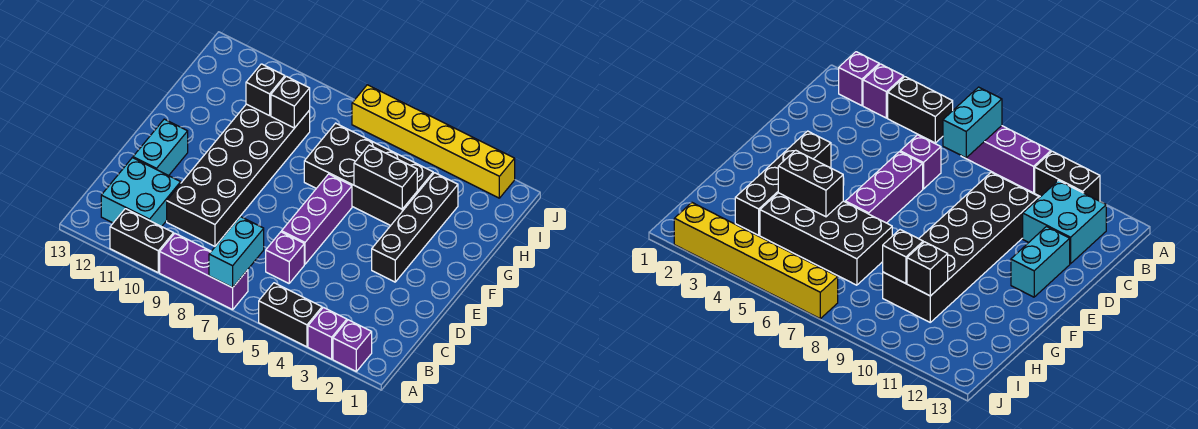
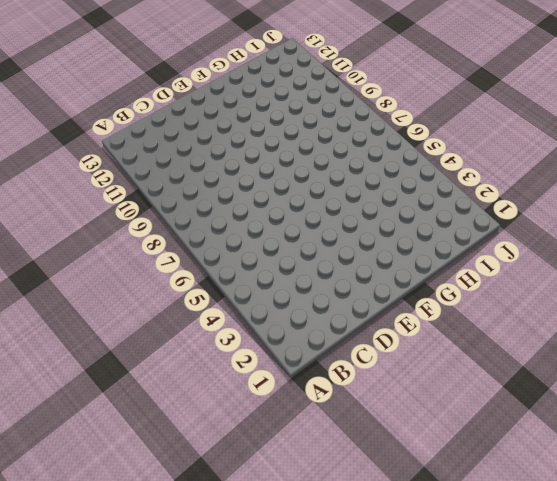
none -> purple 1x1 brick [333,320,372,371]
none -> purple 1x1 brick [308,307,347,359]
none -> black 1x2 brick [259,283,322,347]

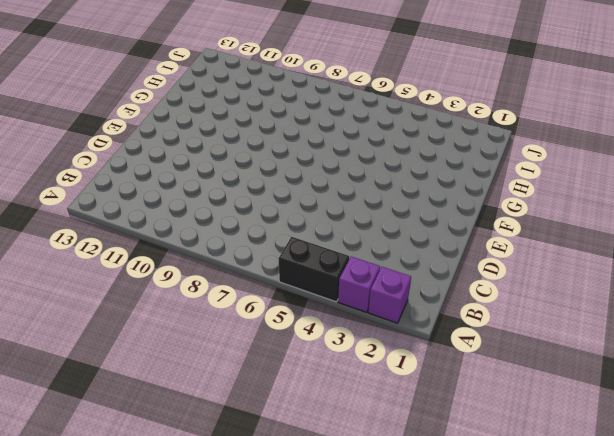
none -> purple 1x3 brick [160,234,248,310]
none -> black 1x2 brick [110,209,174,272]
none -> cyan 2x2 brick [101,158,181,227]

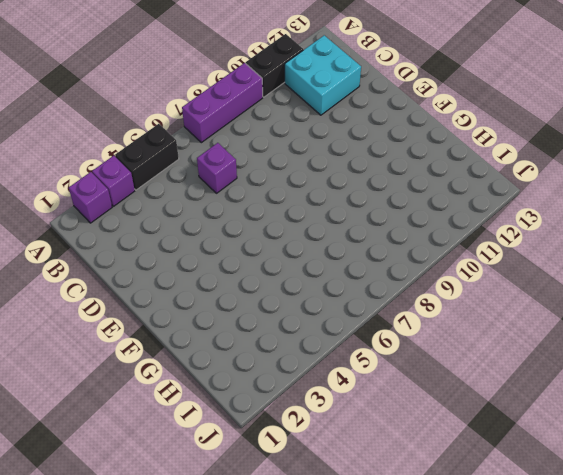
none -> black 2x6 brick [167,104,310,246]
none -> purple 1x3 brick [282,174,352,264]
none -> cyan 1x2 brick [133,119,188,176]

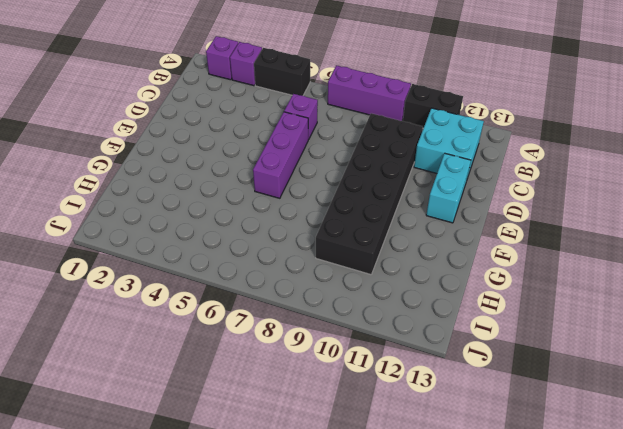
none -> black 1x4 brick [372,173,458,282]
none -> black 2x4 brick [304,123,433,226]
none -> yellow 1x6 brick [352,85,515,198]

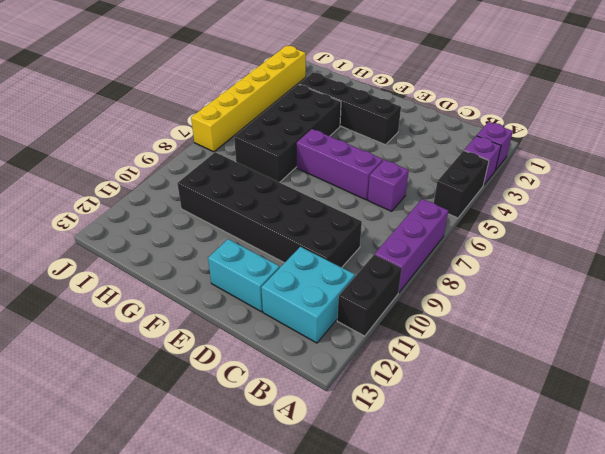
none -> cyan 1x2 brick [209,217,264,288]
none -> black 1x2 brick [354,145,417,209]
none -> black 1x1 brick [271,76,310,128]

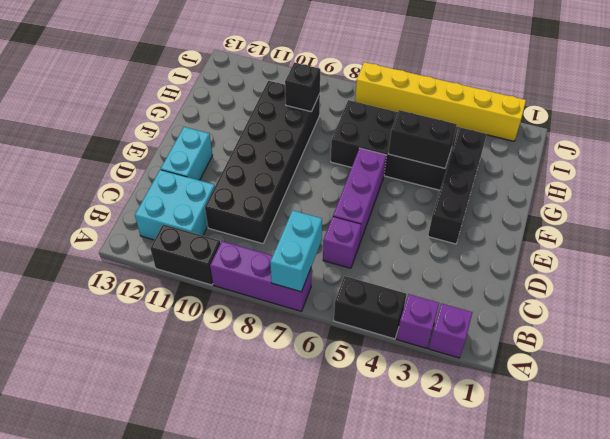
none -> black 1x1 brick [246,64,285,116]

